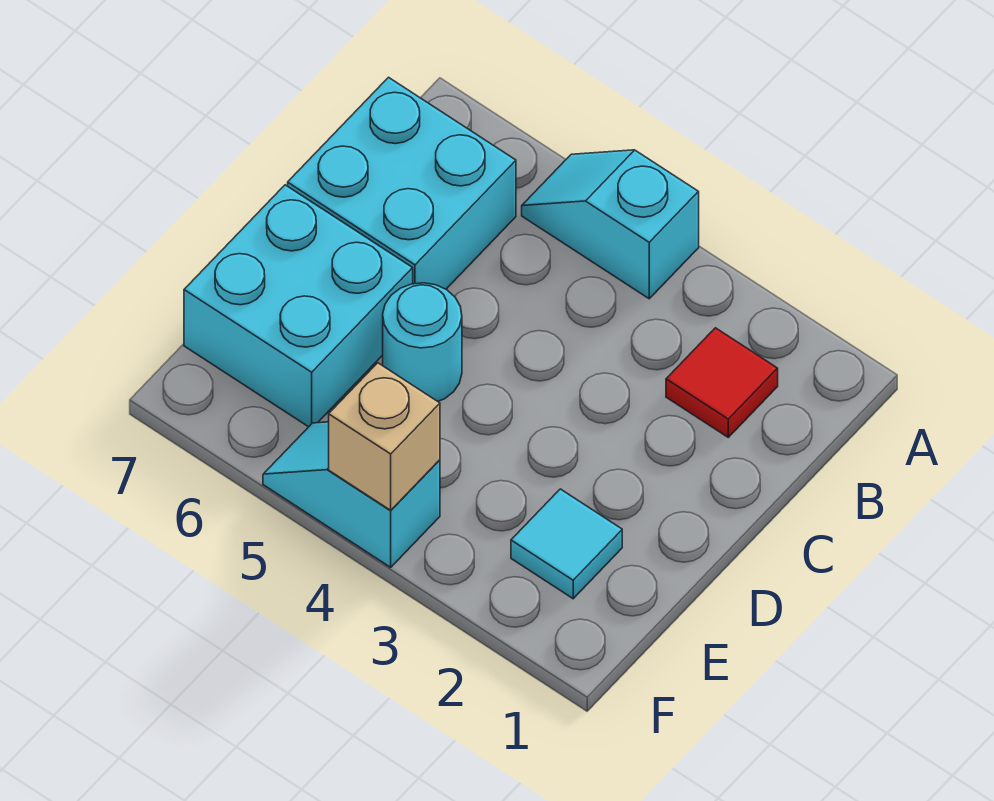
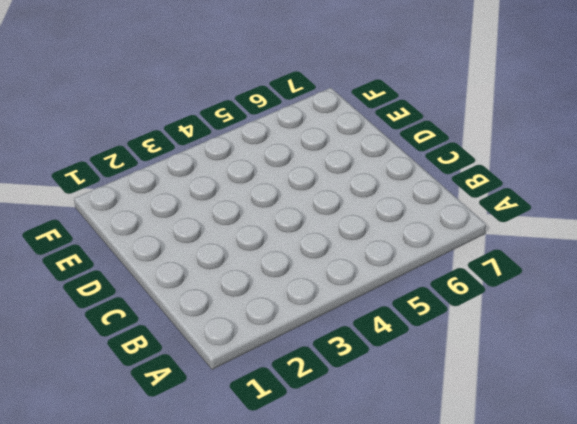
none -> cyan 1x2 slope [522,150,699,299]
none -> red 1x1 tile [666,328,778,437]

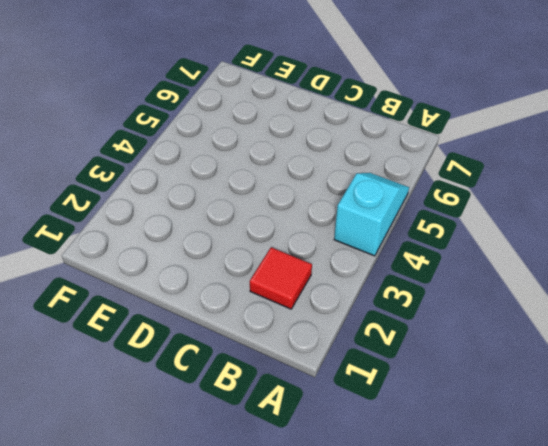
none -> cyan 2x2 brick [288,77,516,289]
none -> cyan 1x1 round brick [383,283,462,401]

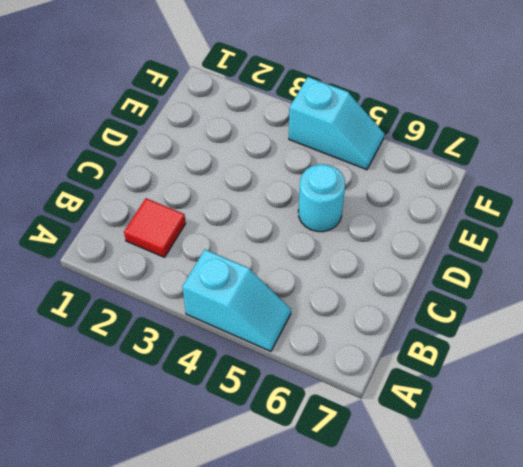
none -> cyan 2x2 brick [288,77,516,289]
none -> cyan 2x2 brick [184,185,413,427]

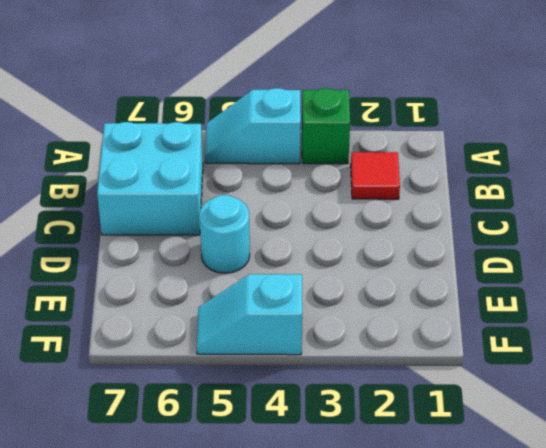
green 1x1 brick [302,88,350,164] -> none
none -> cyan 2x2 brick [184,185,413,427]
none -> cyan 1x1 tile [511,489,622,599]

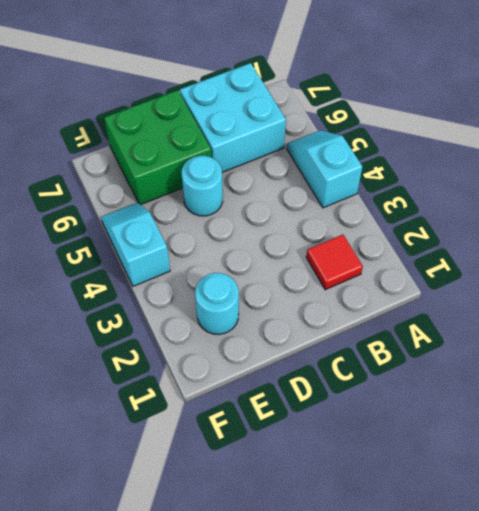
green 2x2 brick [104,90,211,205] -> cyan 2x2 brick [184,185,413,427]
cyan 1x1 round brick [195,273,239,334] -> cyan 1x1 tile [511,489,622,599]
none -> tan 1x1 brick [329,363,440,510]

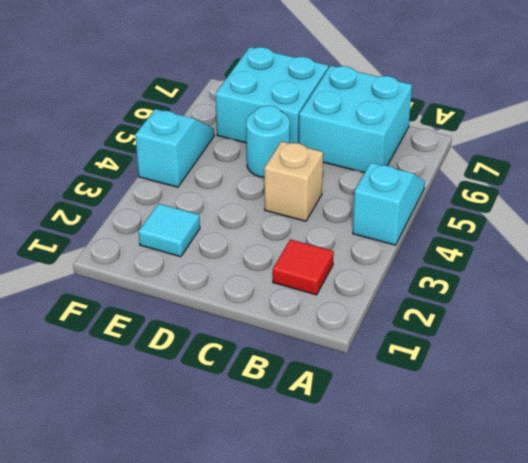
tan 1x1 brick [264,141,323,221] -> tan 1x1 brick moved to [329,363,440,510]

